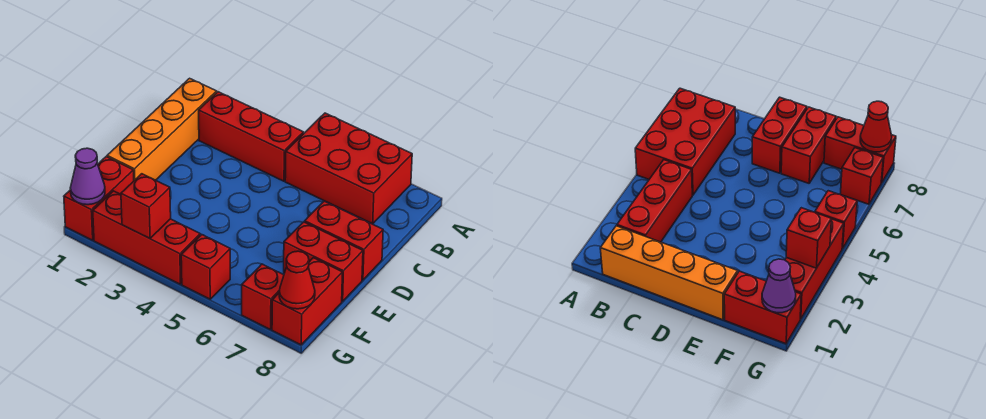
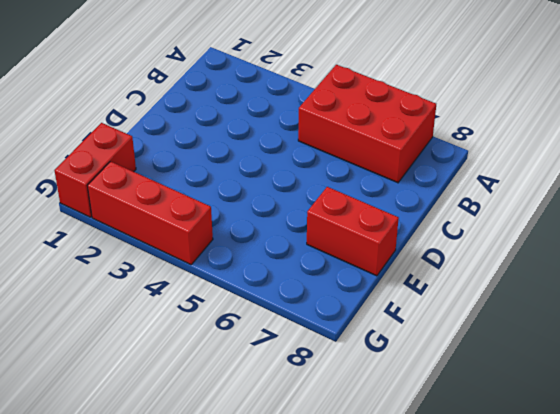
none -> orange 1x4 brick [107,78,217,180]
none -> red 1x3 brick [199,92,304,181]
none -> red 1x2 brick [305,201,383,280]

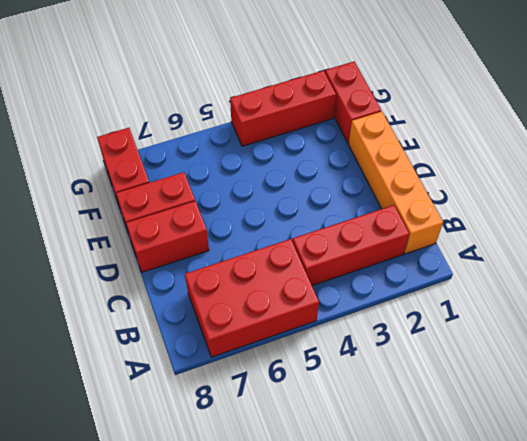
none -> red 1x1 brick [181,235,230,299]
none -> red 1x1 brick [242,264,284,330]
none -> purple 1x1 cone [70,148,105,205]

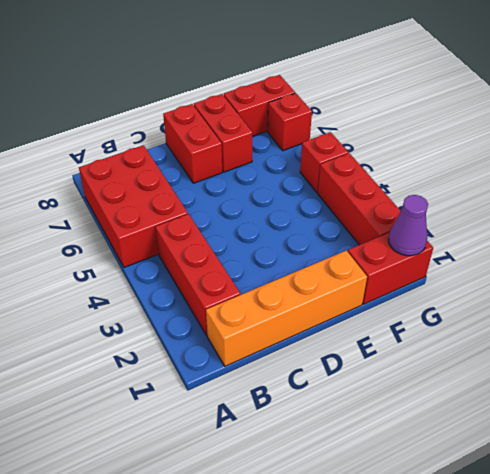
none -> red 1x1 brick [121,174,171,238]
none -> red 1x1 cone [279,251,315,309]

